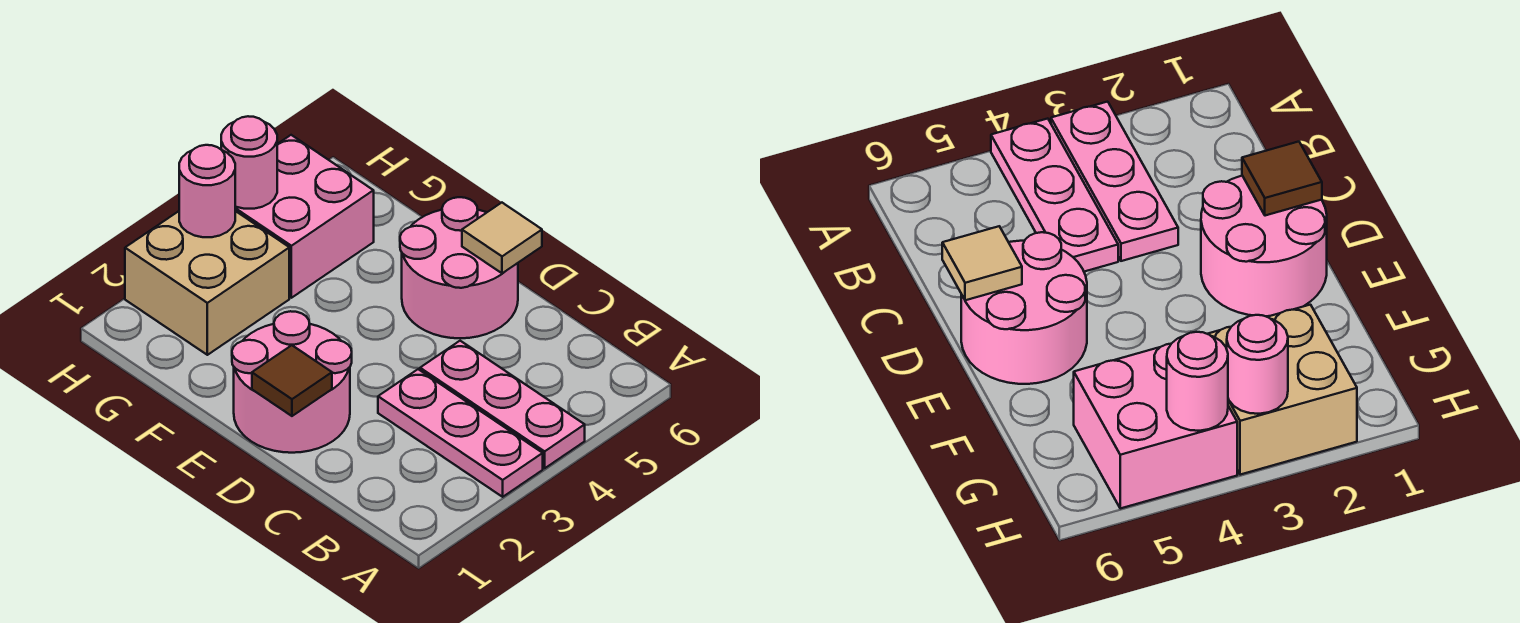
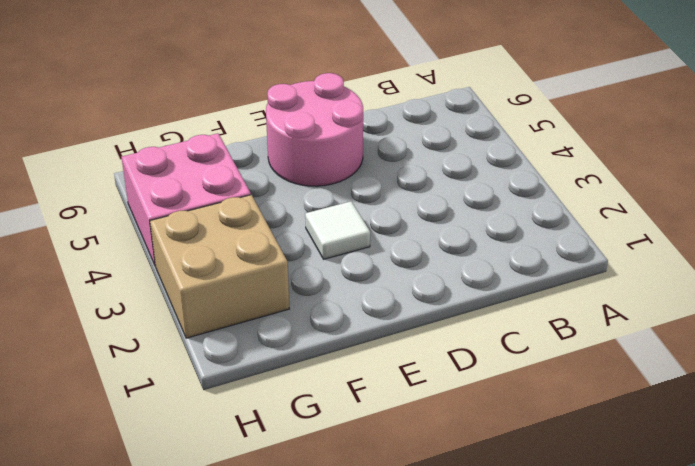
white 1x1 tile [305,201,370,259] -> none
none -> pink 1x3 plate [378,369,543,497]
none -> pink 1x3 plate [420,341,585,468]

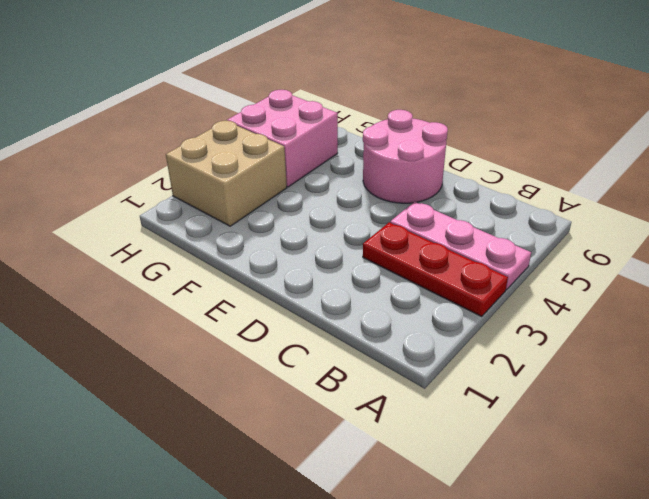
red 1x3 plate [363,222,508,316] -> pink 1x3 plate [378,369,543,497]
none -> pink 2x2 round brick [232,311,352,453]
none -> brown 1x1 tile [252,345,332,416]

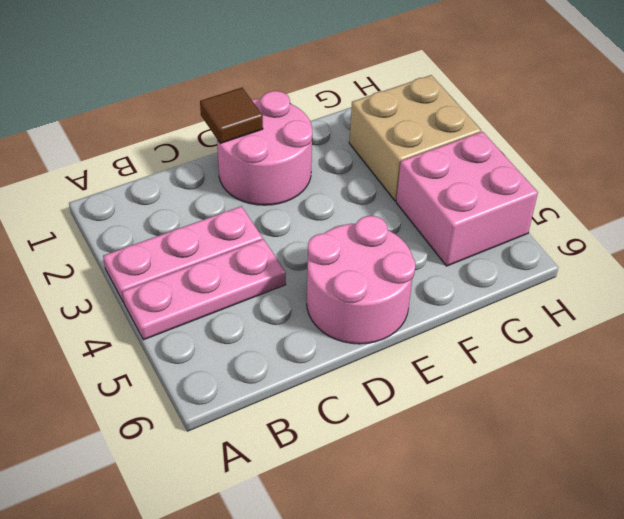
none -> tan 1x1 tile [462,203,542,273]
none -> pink 1x1 round brick [179,145,235,237]

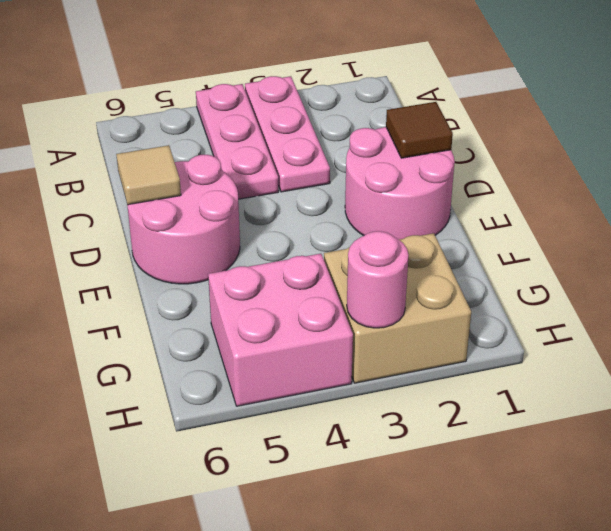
none -> pink 1x1 round brick [221,116,277,209]

